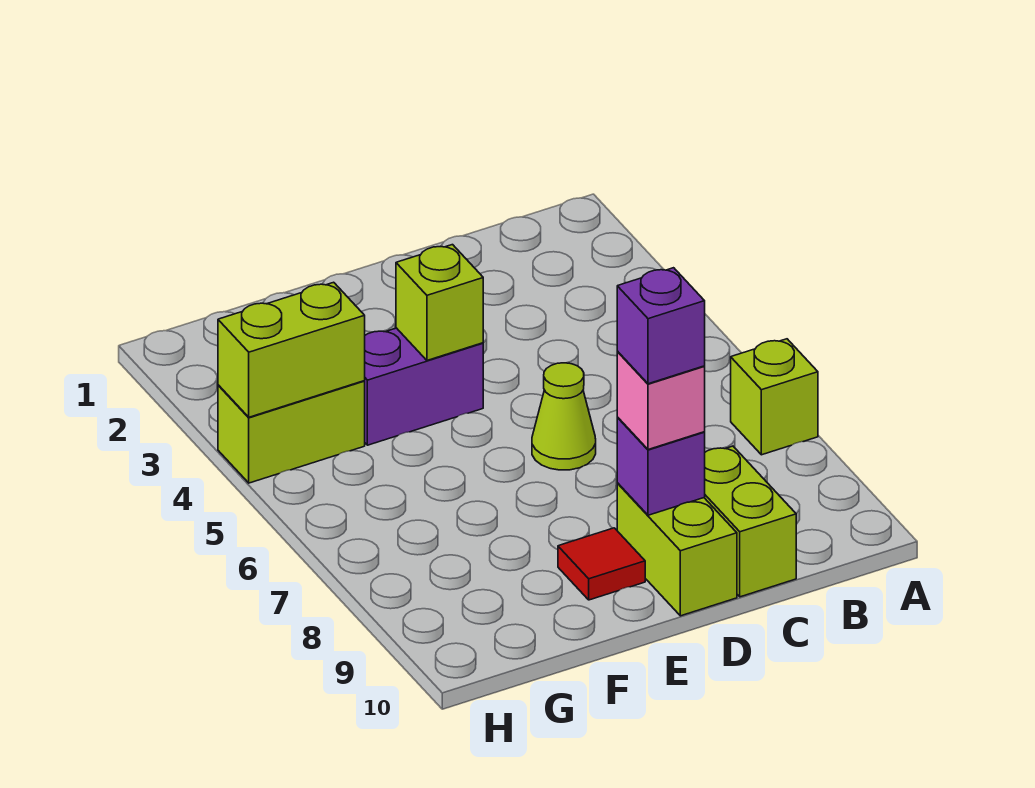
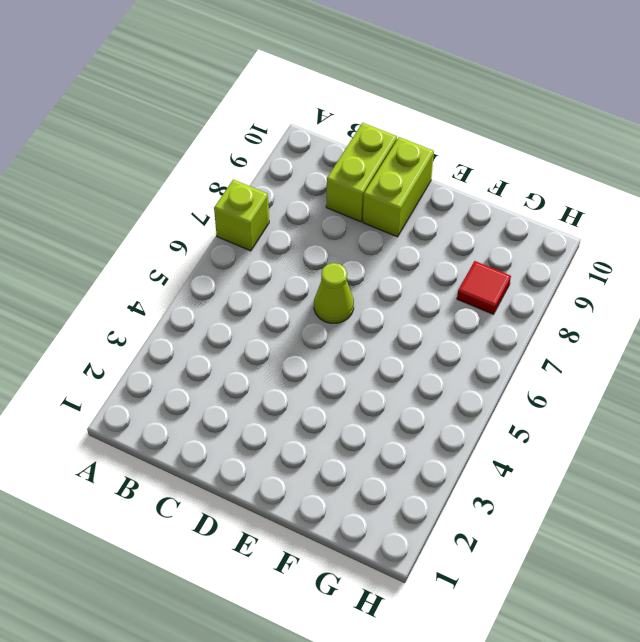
red 1x1 tile [457,261,511,314] -> red 1x1 tile moved to [558,528,645,600]
none -> purple 1x2 brick [365,328,483,445]
none -> lime 1x2 brick [218,381,365,483]
none -> purple 1x1 brick [617,417,705,515]

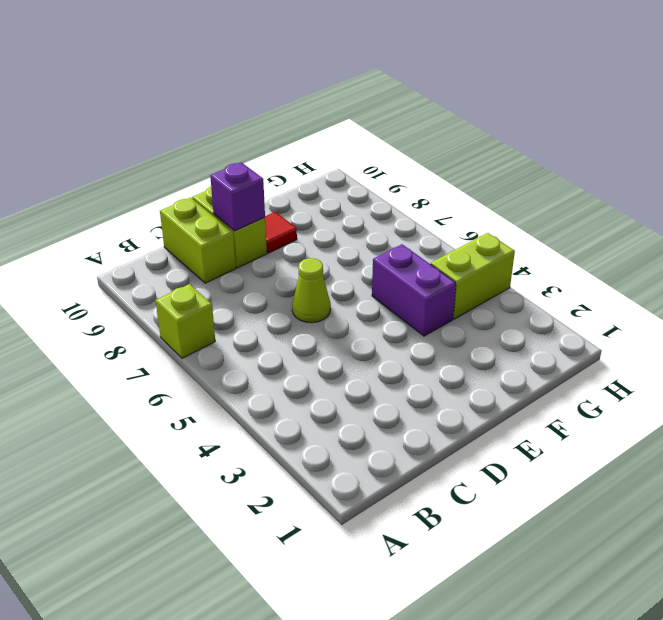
purple 1x2 brick [372,244,456,336] -> purple 1x2 brick turned to [365,328,483,445]
none -> lime 1x1 brick [396,245,483,360]
none -> lime 1x2 brick [218,282,365,417]
none -> pink 1x1 brick [617,352,705,450]

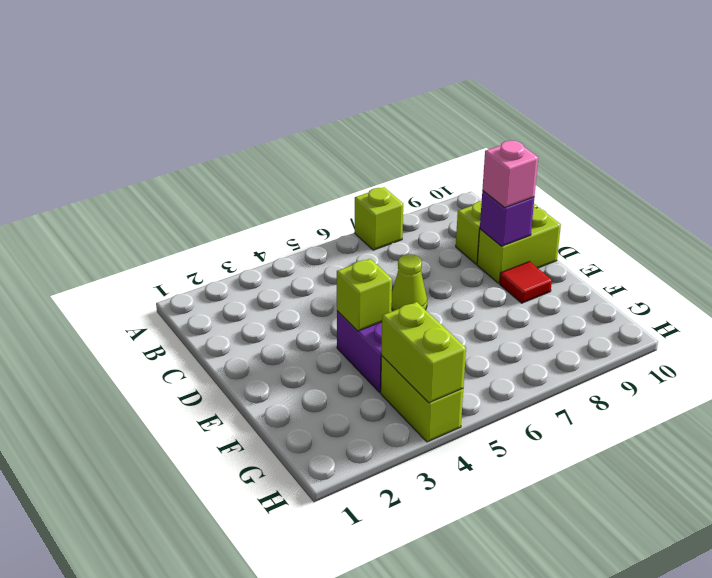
none -> purple 1x1 brick [617,268,705,384]

